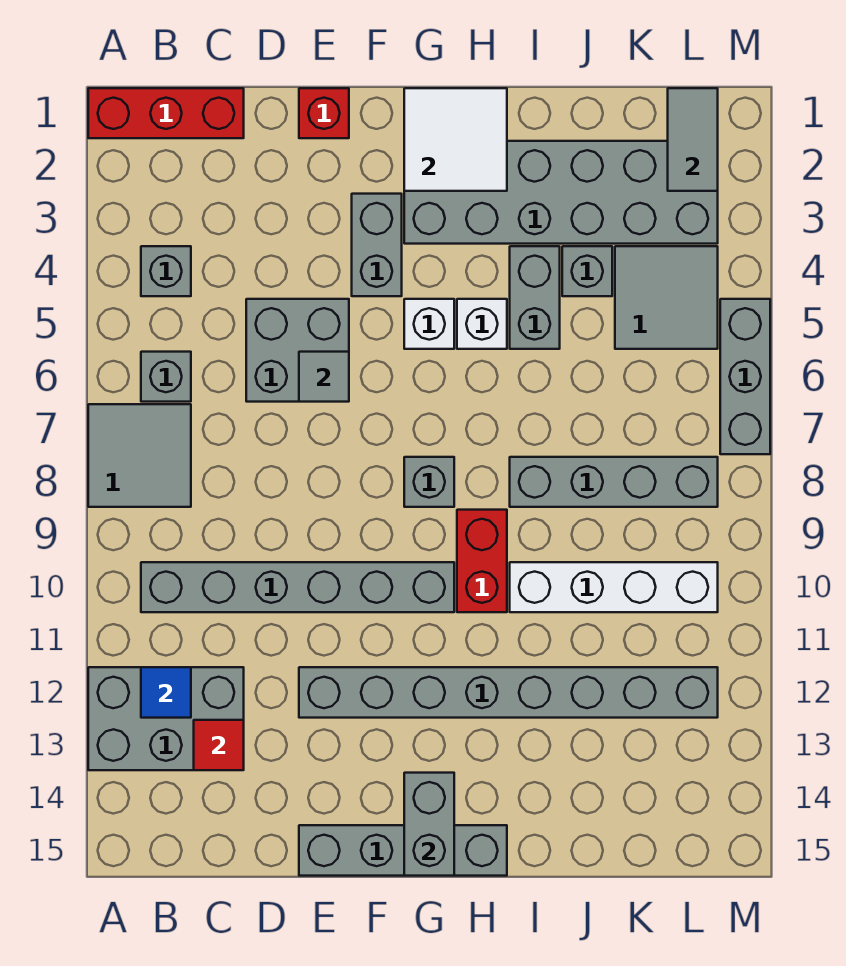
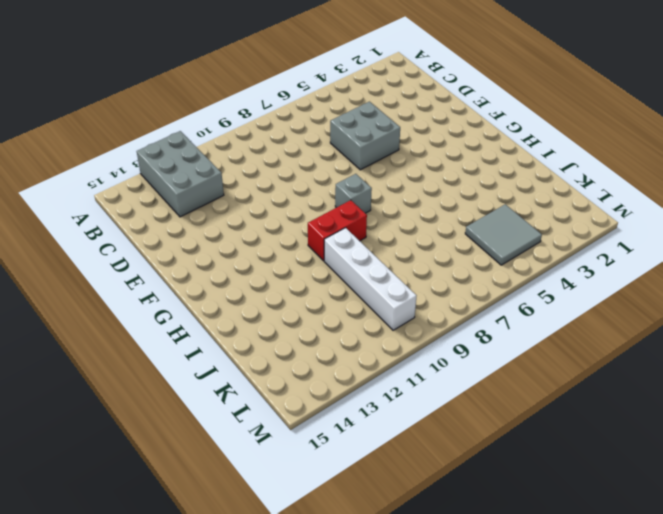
none -> red 1x3 brick [88,88,244,138]
none -> grey 2x2 tile [88,404,191,507]
none -> grey 1x1 brick [141,246,191,296]

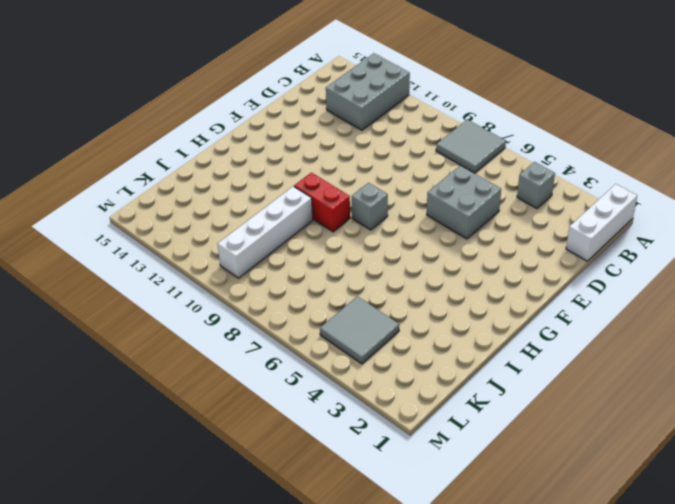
white 1x3 brick [566,184,637,261] -> red 1x3 brick [88,88,244,138]
none -> grey 1x1 brick [141,352,191,402]
none -> grey 1x6 brick [141,562,454,612]
none -> red 1x1 brick [299,88,349,138]

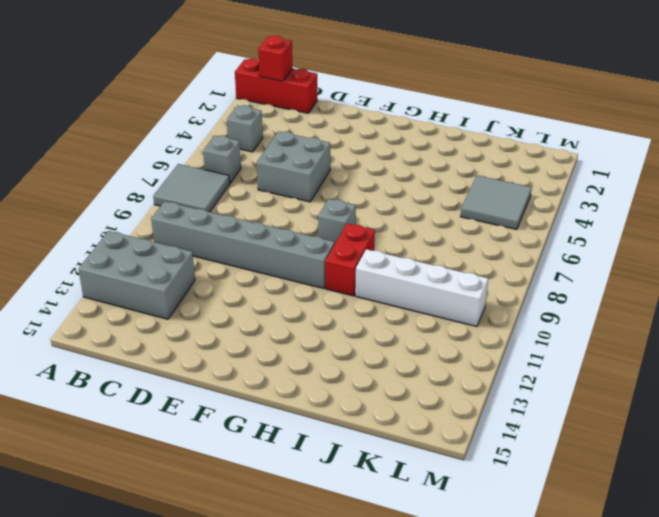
red 1x1 brick [258,36,292,81] -> red 1x1 brick moved to [299,88,349,138]
none -> grey 1x8 brick [299,667,718,718]
none -> grey 1x4 brick [299,825,507,876]
none -> grey 1x2 brick [352,194,402,296]

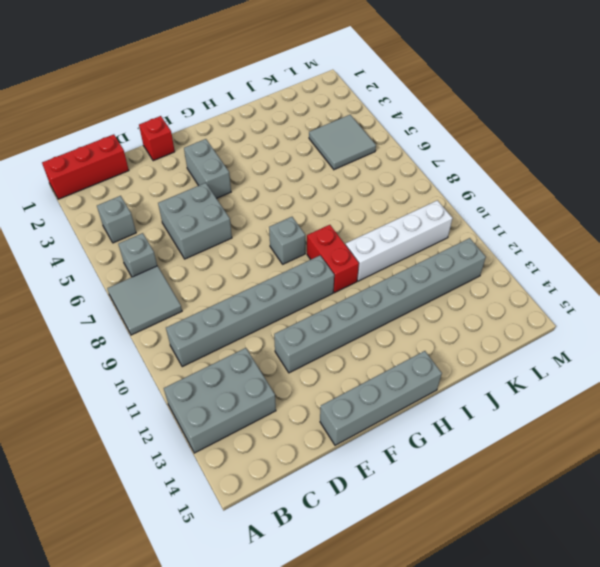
none -> grey 2x6 brick [404,141,718,244]
none -> white 1x1 brick [404,299,454,349]
none -> white 1x1 brick [457,299,507,349]

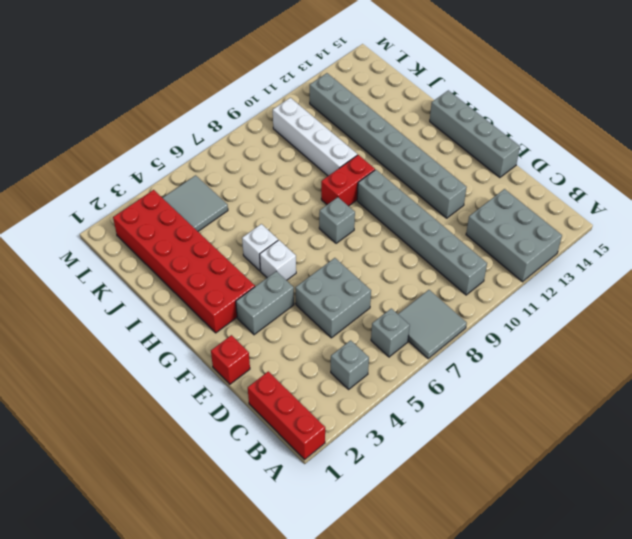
red 2x6 brick [113,190,255,333] -> grey 2x6 brick [404,141,718,244]
none -> grey 1x2 brick [510,246,560,349]
none -> grey 1x4 brick [510,457,718,507]
none -> grey 1x1 brick [562,246,612,296]

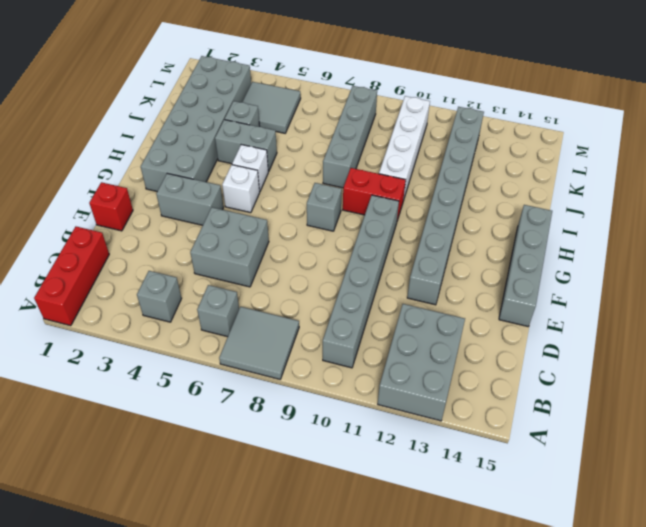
none -> grey 1x3 brick [720,299,770,454]
none -> blue 1x1 tile [141,667,191,718]
none -> red 1x1 tile [194,720,244,770]

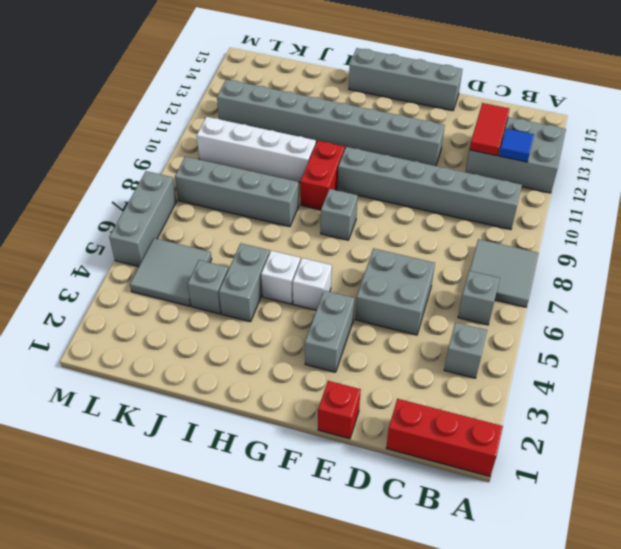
red 1x2 tile [470,103,509,156] -> red 1x1 tile [194,720,244,770]
none -> grey 2x6 brick [404,141,718,244]
none -> grey 1x1 tile [299,352,349,402]
none -> white 2x2 tile [404,88,507,191]

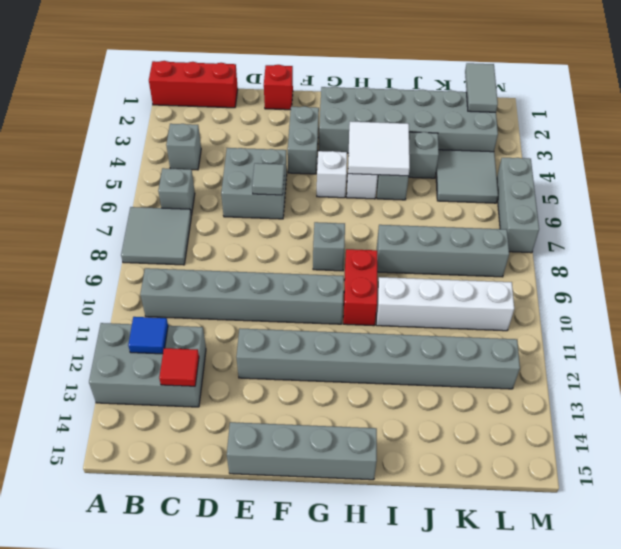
white 2x2 tile [348,122,410,176] -> white 2x2 tile moved to [404,88,507,191]
none -> grey 1x2 brick [404,773,454,876]

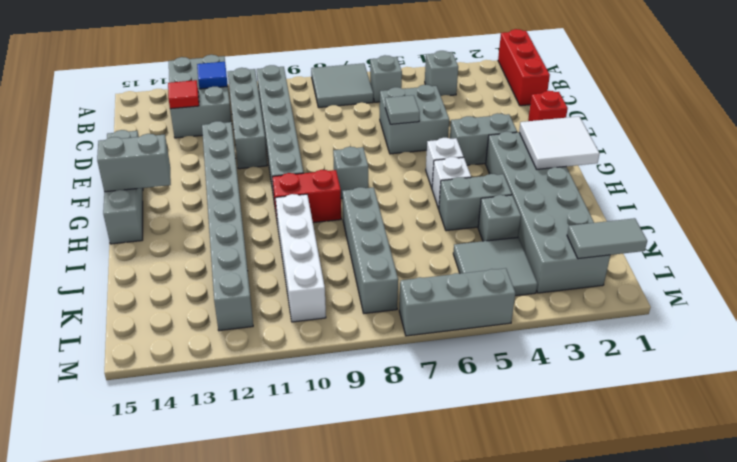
grey 1x4 brick [228,68,267,169] -> none

